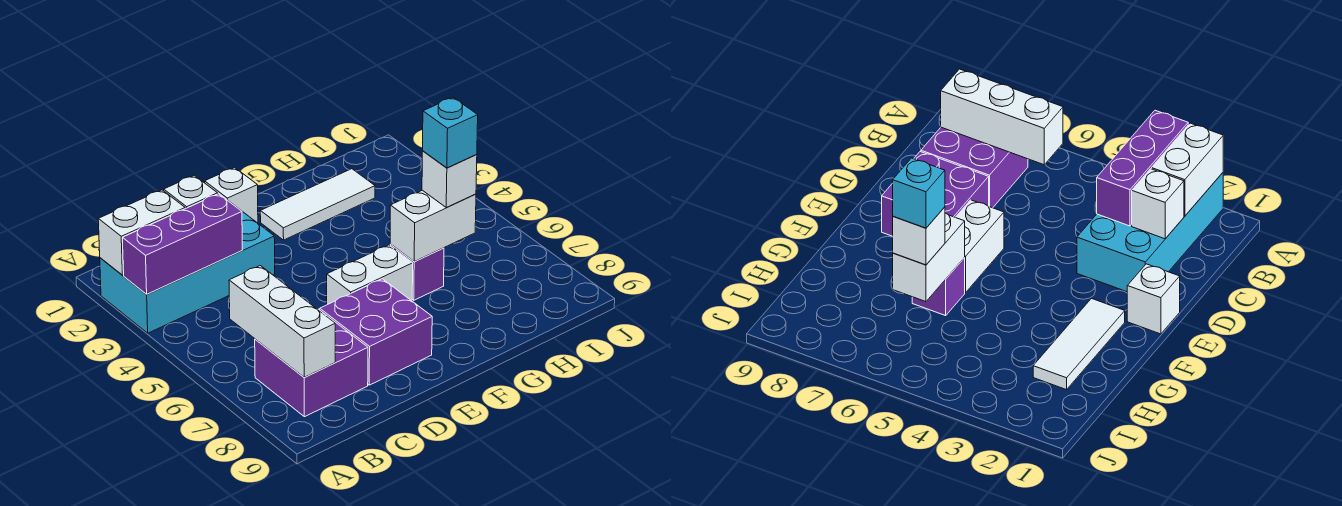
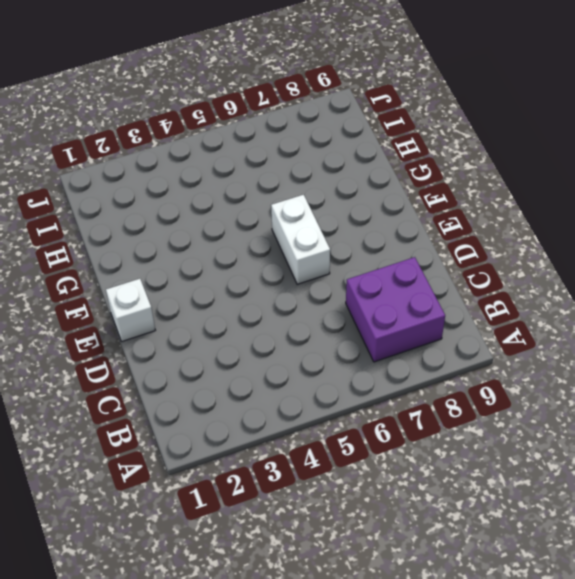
none -> cyan 2x4 brick [100,209,275,333]
none -> purple 2x2 brick [320,279,432,385]
none -> white 1x3 tile [260,169,375,240]

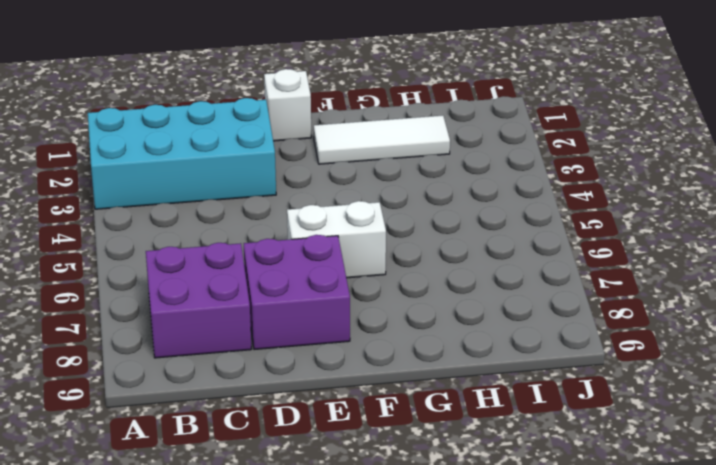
none -> purple 1x1 brick [390,244,444,300]
none -> white 1x2 brick [98,190,185,275]
none -> purple 1x3 brick [122,194,242,294]

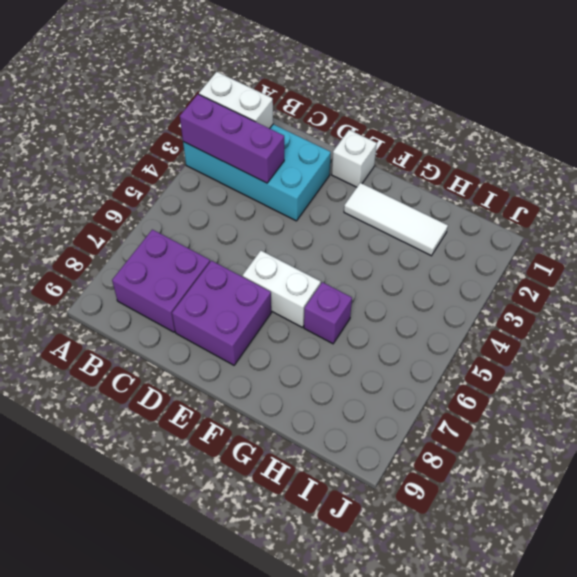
none -> white 1x3 brick [229,266,335,377]
none -> white 1x1 brick [164,175,218,209]
none -> white 1x2 brick [390,190,476,261]

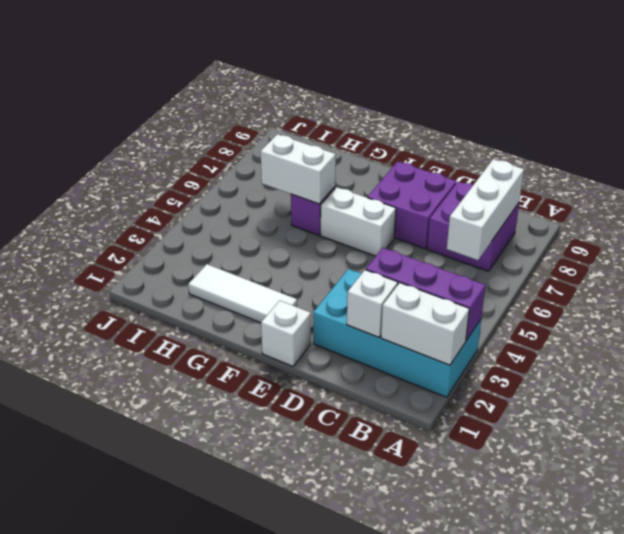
none -> white 1x1 brick [422,151,477,207]
none -> cyan 1x1 brick [423,97,478,168]

